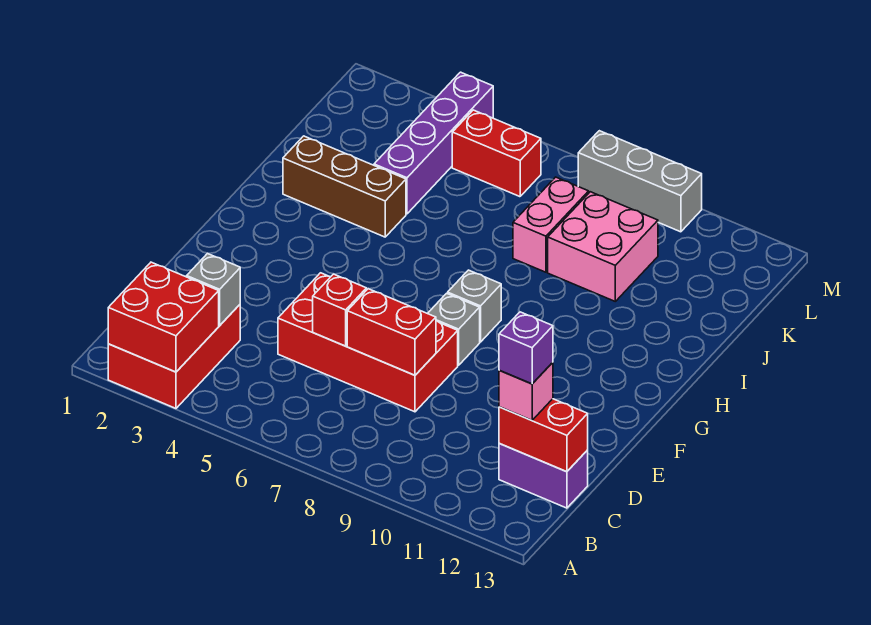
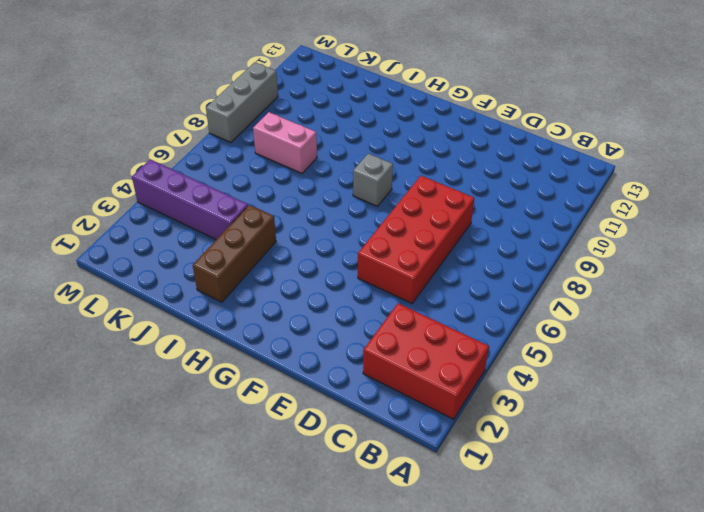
none -> purple 1x2 brick [499,443,588,508]
none -> grey 1x1 brick [428,293,480,365]
none -> pink 2x2 brick [548,192,658,301]

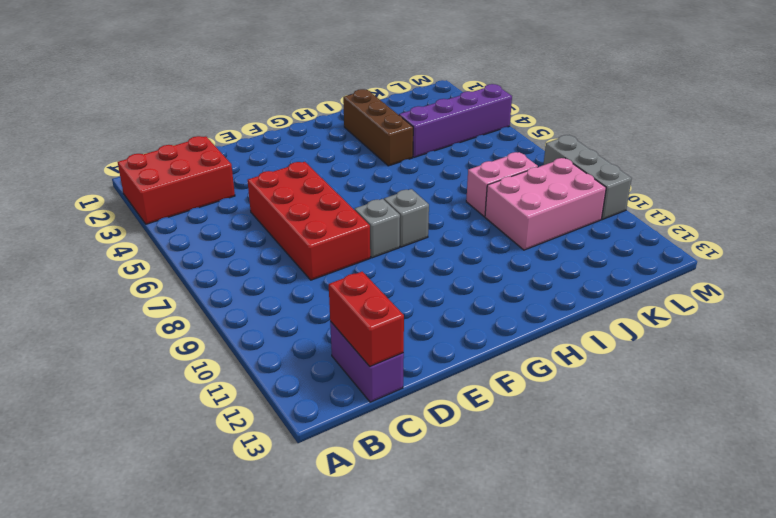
pink 2x3 brick [485,158,606,250] -> pink 2x2 brick [548,192,658,301]
none -> red 1x2 brick [452,110,541,197]
none -> red 2x2 brick [108,262,219,372]
none -> grey 1x1 brick [187,253,240,325]

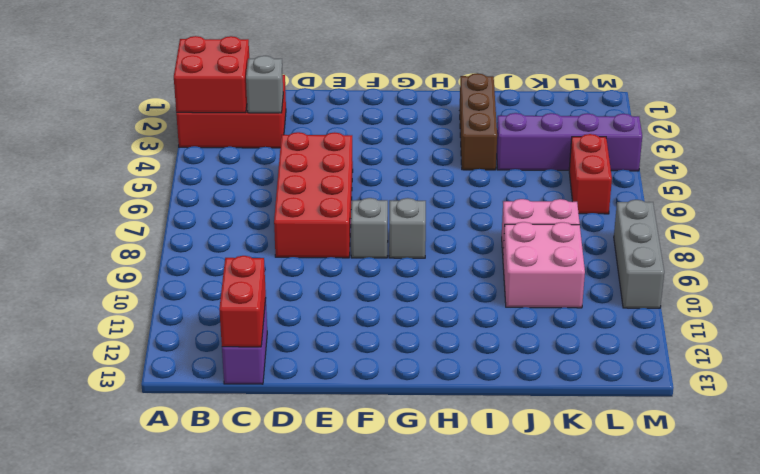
none -> red 1x1 brick [313,274,366,346]
none -> red 1x2 brick [347,289,436,375]
none -> pink 1x1 brick [499,362,553,420]

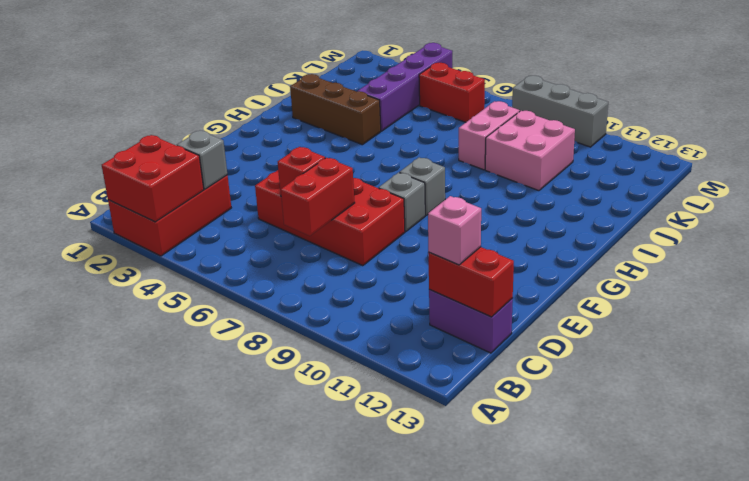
red 1x2 brick [281,158,355,236] -> red 1x2 brick turned to [347,289,436,375]
none -> purple 1x1 brick [499,312,553,384]

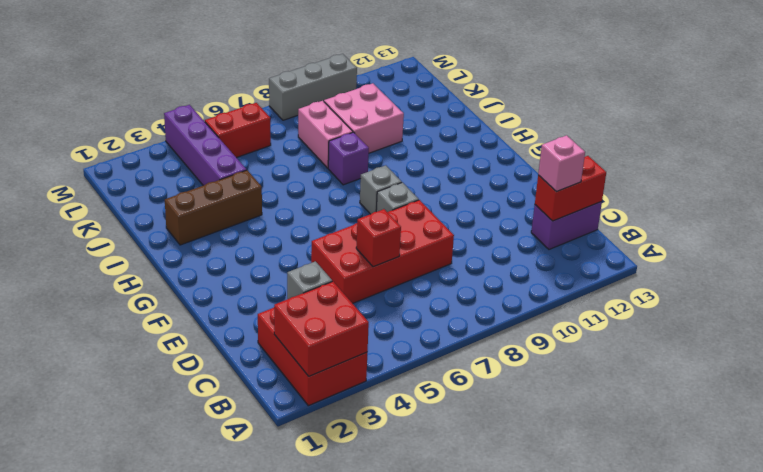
purple 1x1 brick [328,132,369,185] -> purple 1x1 brick moved to [499,312,553,384]
none -> red 1x2 brick [347,289,436,375]

